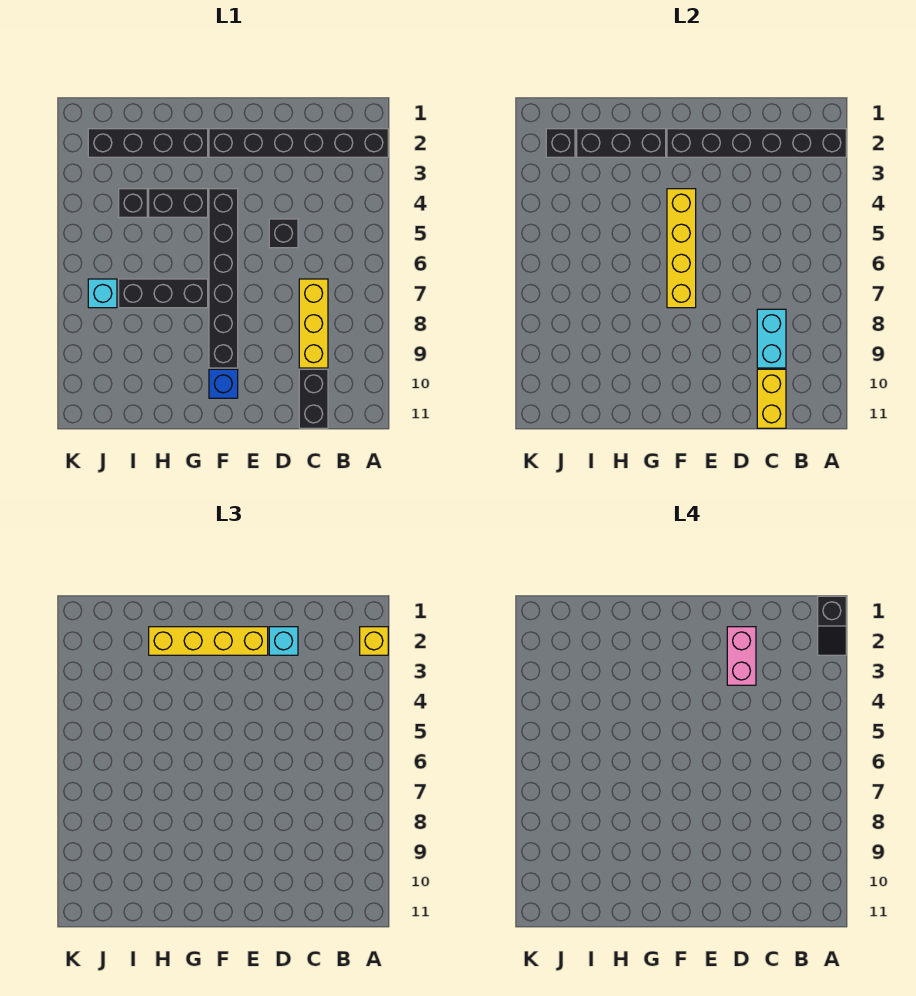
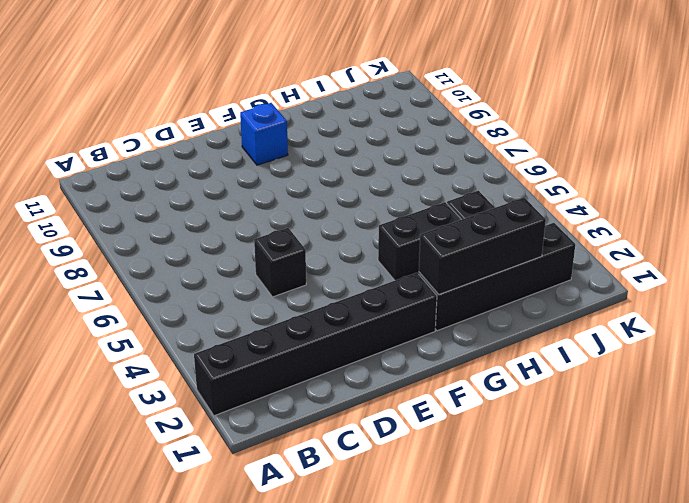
none -> yellow 1x3 brick [299,279,328,368]
none -> black 1x2 brick [299,369,328,428]
none -> black 1x6 brick [209,189,238,368]

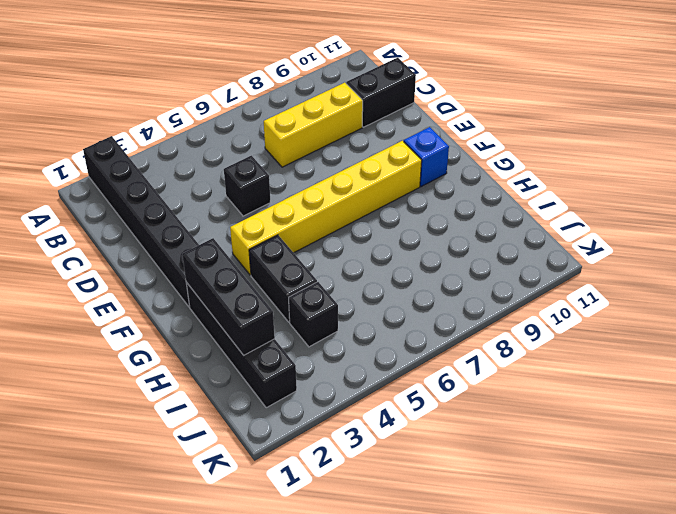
yellow 1x6 brick [230,141,422,275] -> black 1x6 brick [209,189,238,368]
none -> black 1x3 brick [119,279,208,308]
none -> cyan 1x1 brick [88,279,117,308]
none -> black 1x6 brick [667,129,846,157]

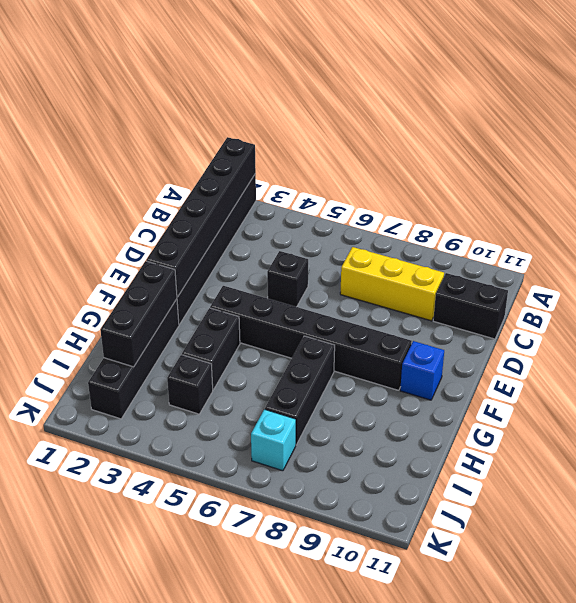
none -> cyan 1x2 brick [757,309,786,368]
none -> yellow 1x2 brick [757,369,786,428]
none -> yellow 1x4 brick [667,189,696,308]

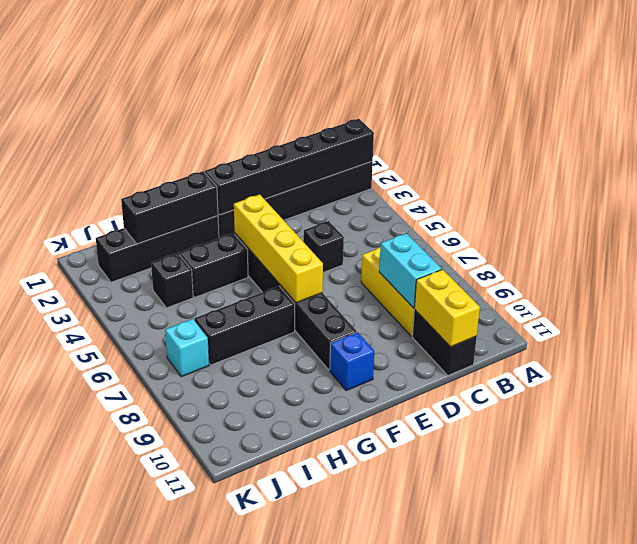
none -> black 1x1 brick [546,129,575,157]
none -> yellow 1x1 brick [360,627,388,655]
none -> cyan 1x1 brick [269,627,298,655]

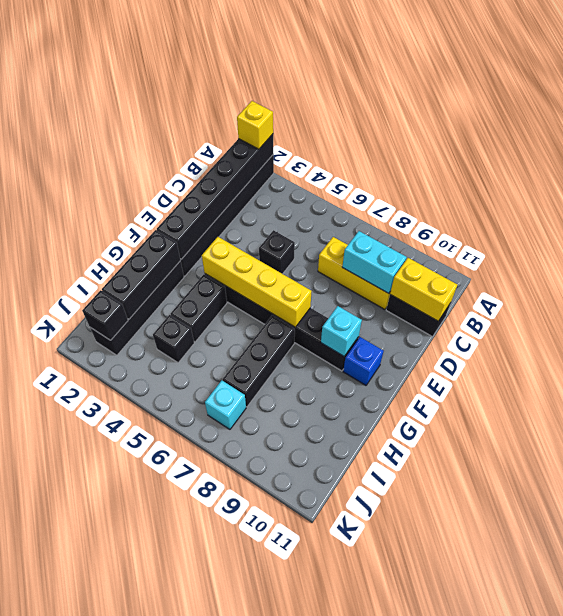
cyan 1x1 brick [321,306,362,356] -> cyan 1x1 brick moved to [269,627,298,655]
none -> yellow 1x4 brick [149,627,268,655]
none -> black 1x2 slope [818,596,846,655]
none -> pink 1x2 brick [727,627,756,685]

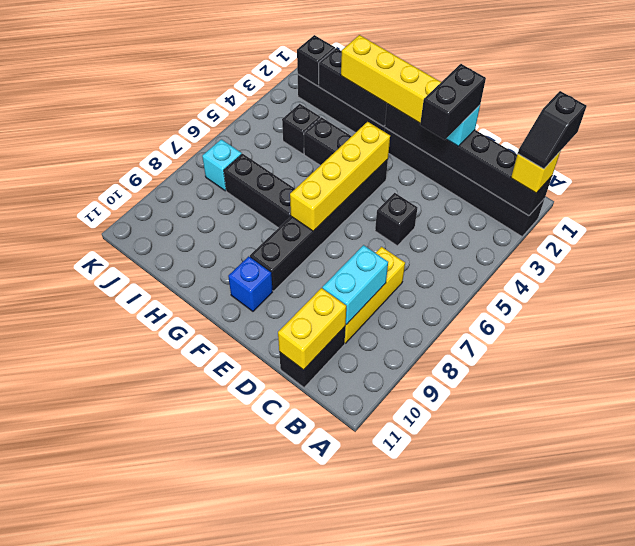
black 1x2 brick [420,64,486,140] -> pink 1x2 brick [727,627,756,685]

